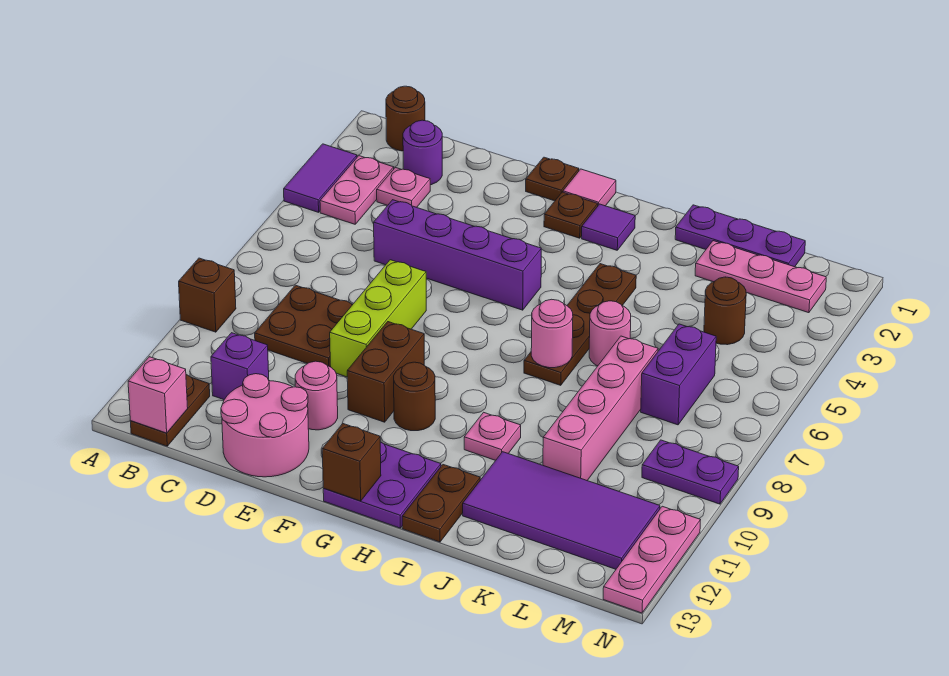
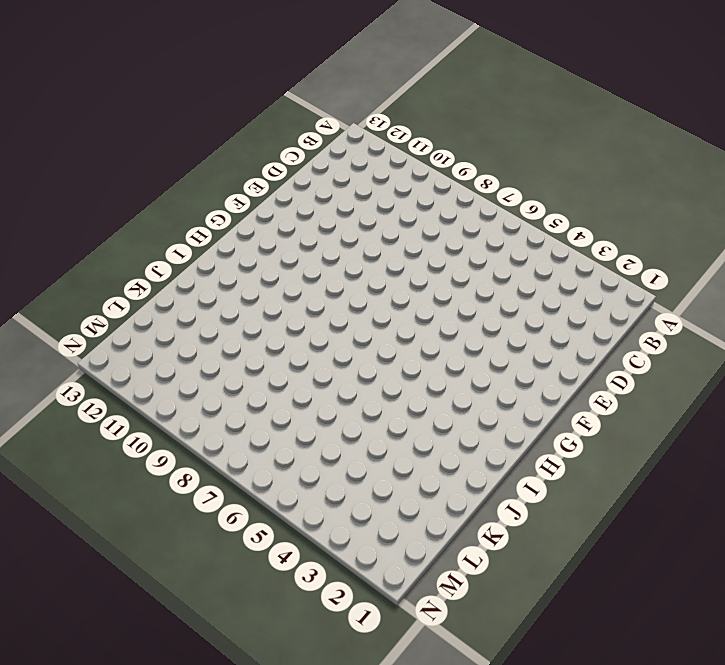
none -> purple 1x2 tile [284,144,357,212]
none -> brown 1x1 brick [179,258,236,332]
none -> brown 1x1 round brick [386,86,425,151]
none -> pink 1x2 plate [320,156,394,224]

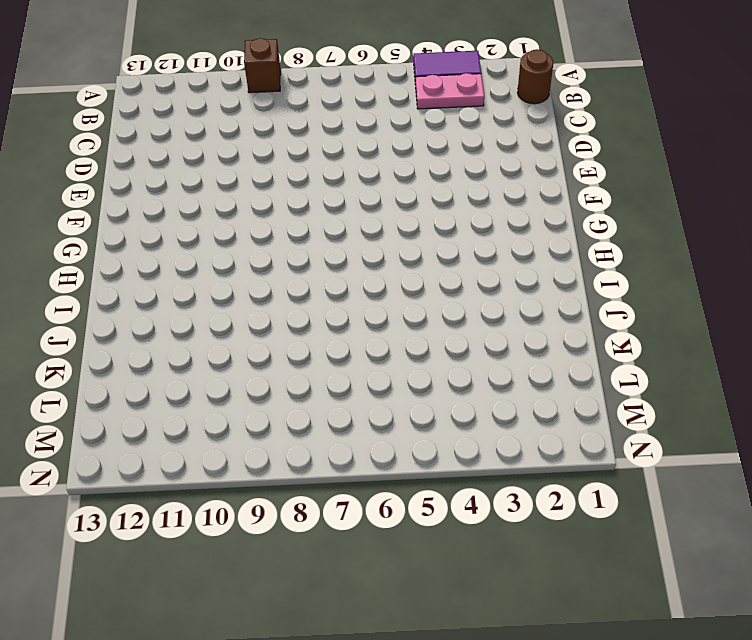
none -> brown 1x2 plate [130,375,210,446]
none -> purple 1x1 round brick [403,120,442,185]
none -> pink 1x1 plate [377,168,430,207]
none -> brown 2x2 plate [255,285,353,367]

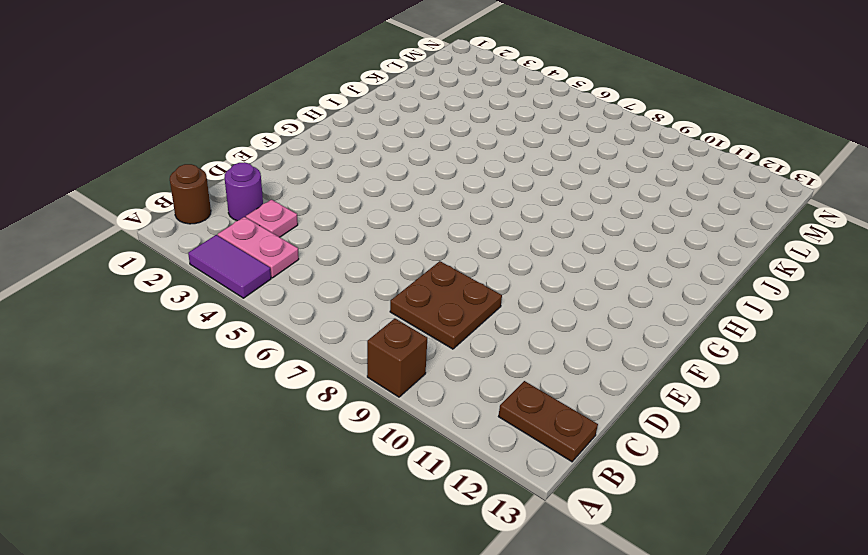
none -> purple 1x1 brick [211,333,269,400]
none -> purple 1x4 brick [374,200,541,310]
none -> pink 2x2 round brick [221,374,309,477]
none -> lime 1x3 brick [330,260,426,377]

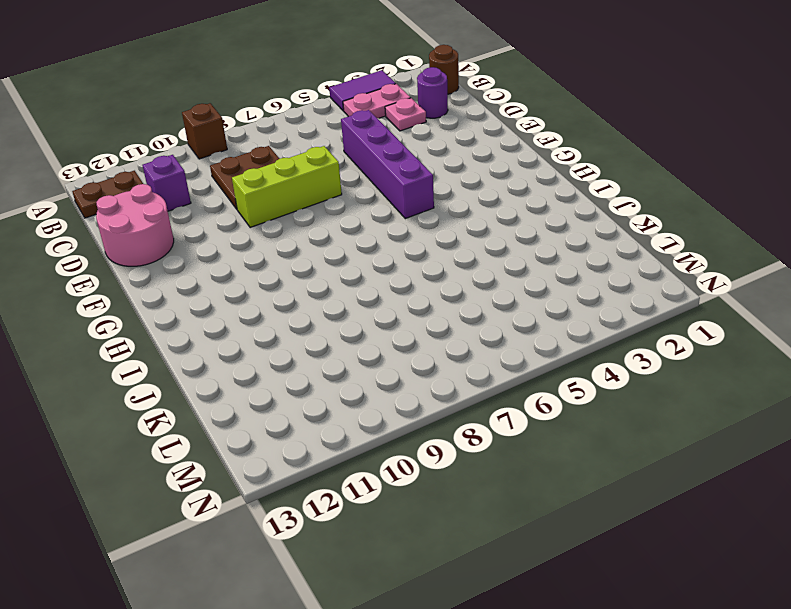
none -> pink 1x1 round brick [295,361,338,430]
none -> brown 1x1 plate [526,157,579,201]
none -> brown 1x2 brick [347,322,424,422]
none -> pink 1x1 tile [563,169,616,206]

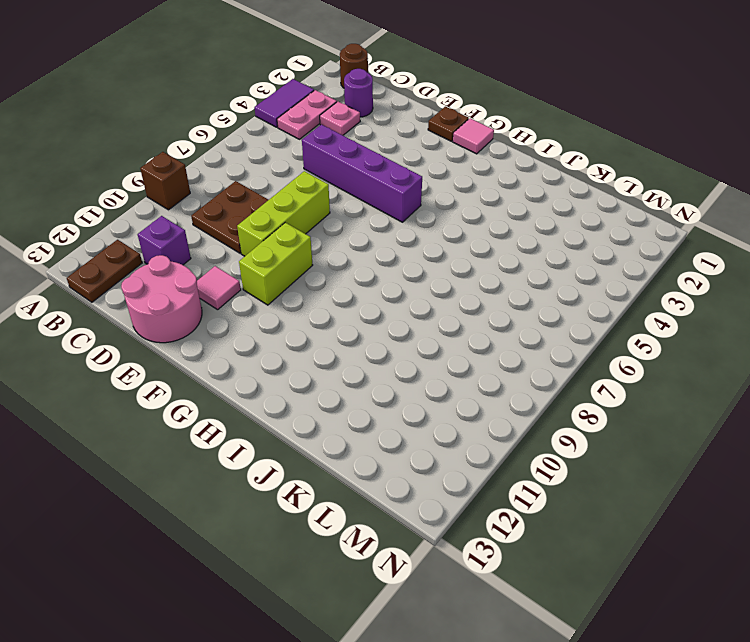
pink 1x1 tile [197,266,241,310] -> pink 1x1 round brick [295,361,338,430]
lime 1x2 brick [239,222,313,305] -> brown 1x2 brick [347,322,424,422]
none -> brown 1x1 plate [544,192,598,238]
none -> brown 1x1 round brick [394,362,435,431]
none -> purple 2x2 plate [323,442,441,528]
none -> purple 1x1 tile [582,204,635,250]

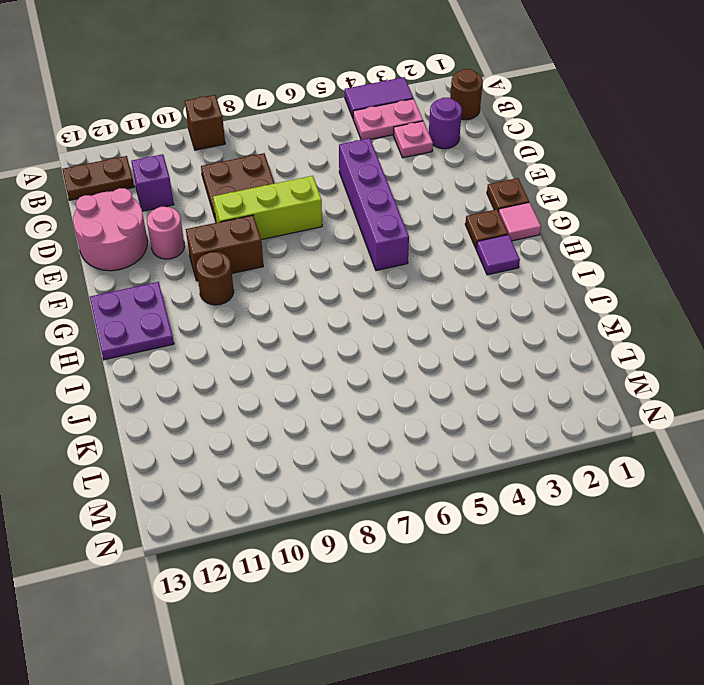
none -> brown 1x4 plate [524,264,636,385]
none -> pink 1x1 plate [464,412,521,460]
none -> brown 1x2 plate [402,465,480,542]
none -> purple 1x3 plate [675,205,805,267]

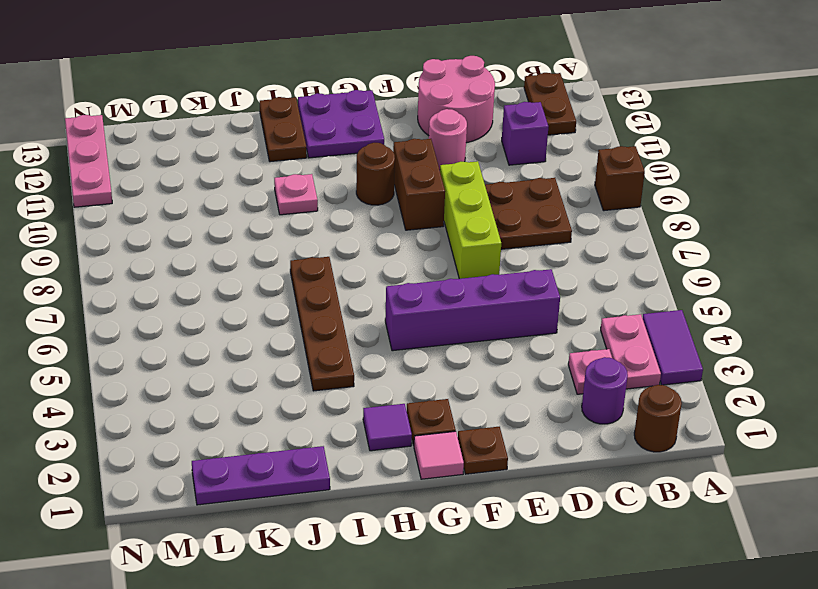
none -> pink 1x1 round brick [589,301,631,366]
none -> purple 2x4 tile [463,452,660,569]
none -> pink 1x3 plate [695,241,826,313]
none -> pink 1x4 brick [543,336,658,480]

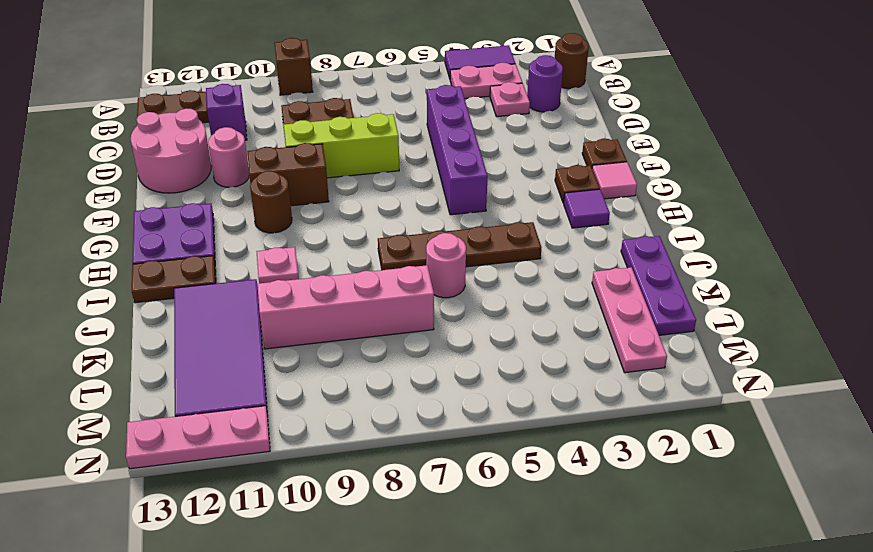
none -> brown 1x1 round brick [704,277,746,345]
none -> purple 1x2 brick [641,324,716,425]
none -> purple 1x2 plate [642,440,739,504]
none -> pink 1x1 brick [128,357,188,433]

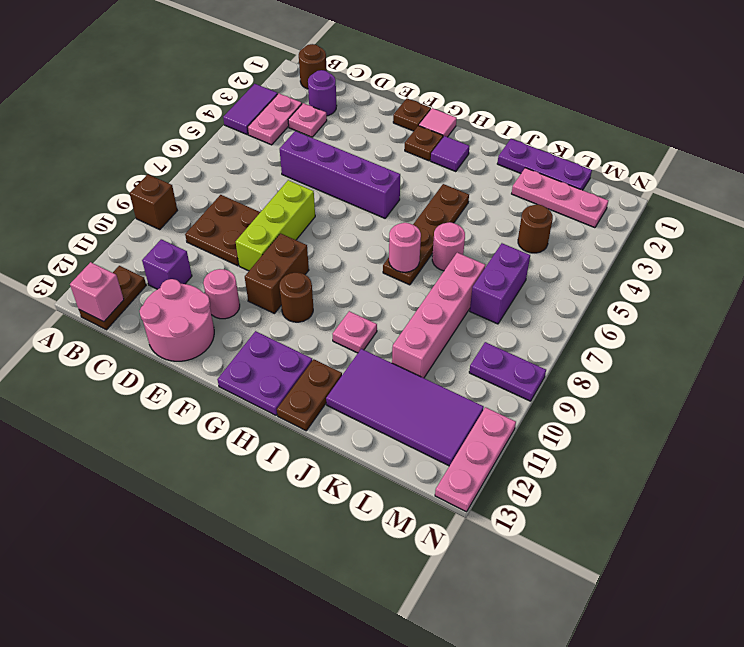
none -> brown 1x1 brick [322,424,381,501]

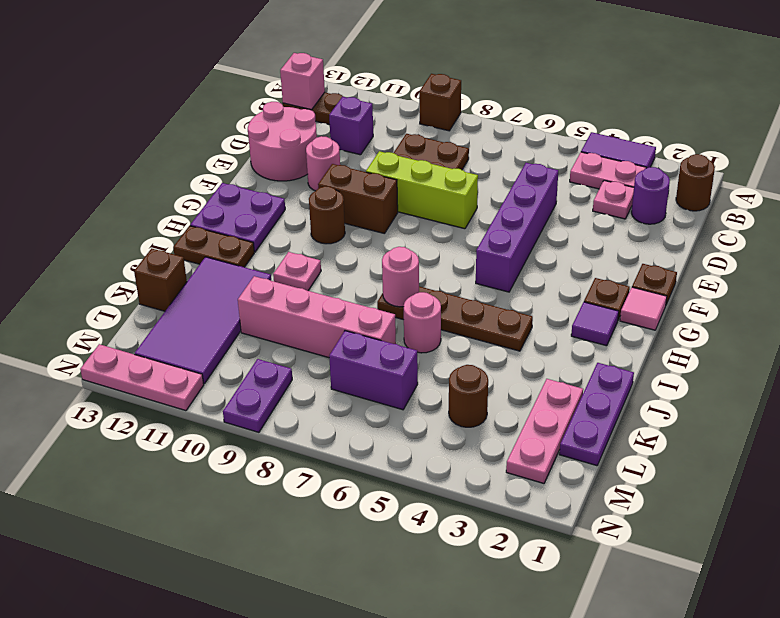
brown 1x1 brick [134,248,187,311] -> brown 1x1 brick moved to [322,424,381,501]

